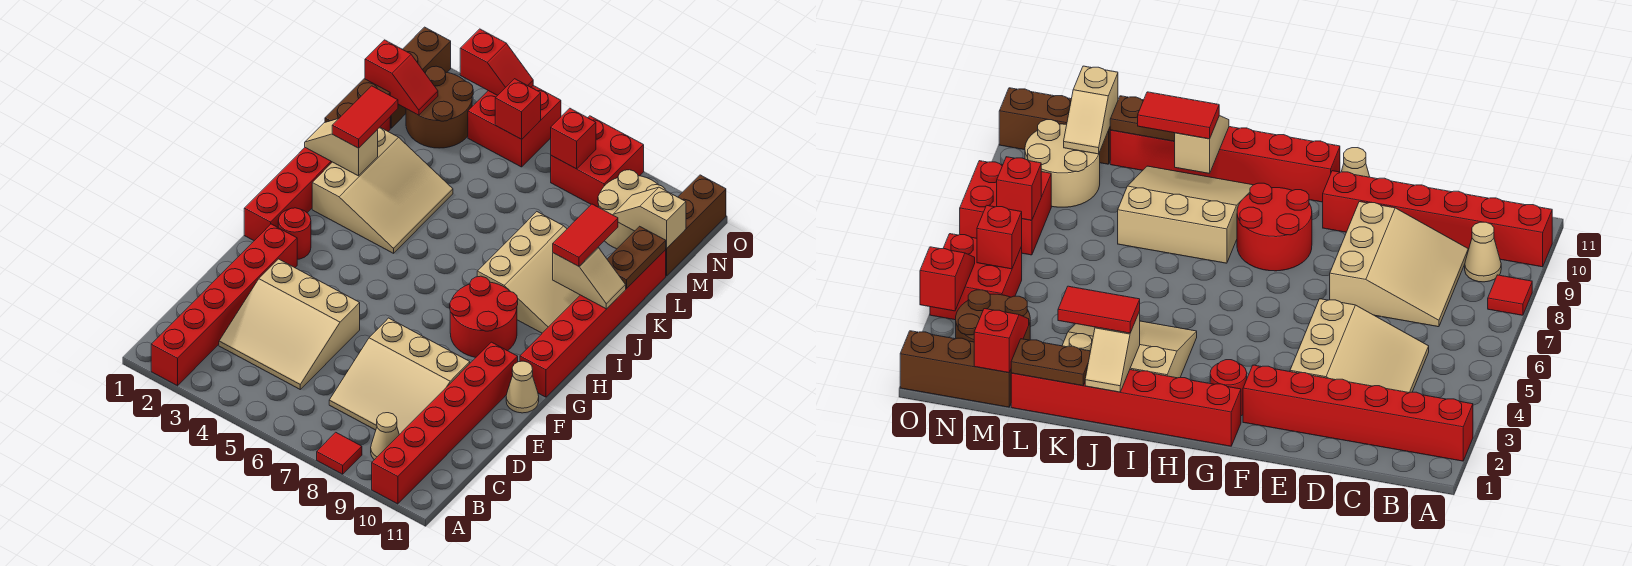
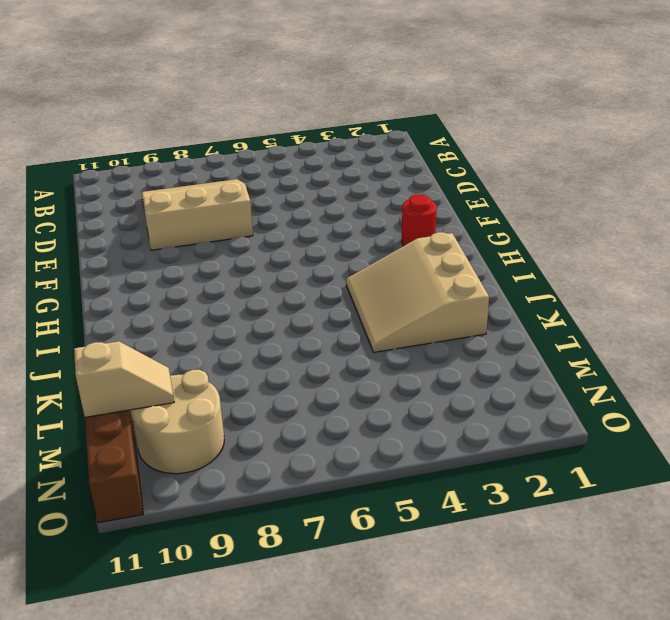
none -> red 1x6 brick [151,224,297,386]
none -> red 1x1 tile [317,432,362,474]
none -> red 1x6 brick [372,342,518,504]
none -> tan 1x1 cone [371,413,399,460]

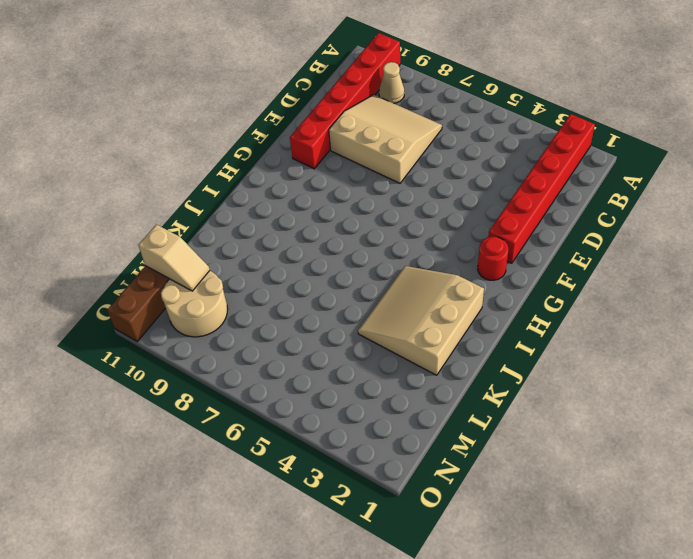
none -> red 1x1 tile [317,432,362,474]
none -> tan 3x3 slope [219,259,360,389]
none -> tan 1x1 cone [506,361,539,413]
none -> red 1x6 brick [244,117,390,241]

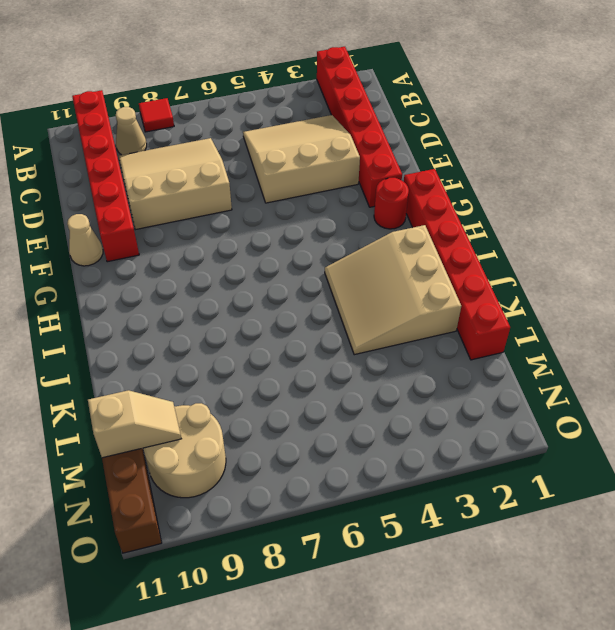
none -> red 2x2 round brick [450,276,518,357]
none -> red 1x6 brick [520,250,666,397]
none -> tan 3x3 slope [477,212,580,333]
none -> brown 1x3 brick [390,27,451,128]

